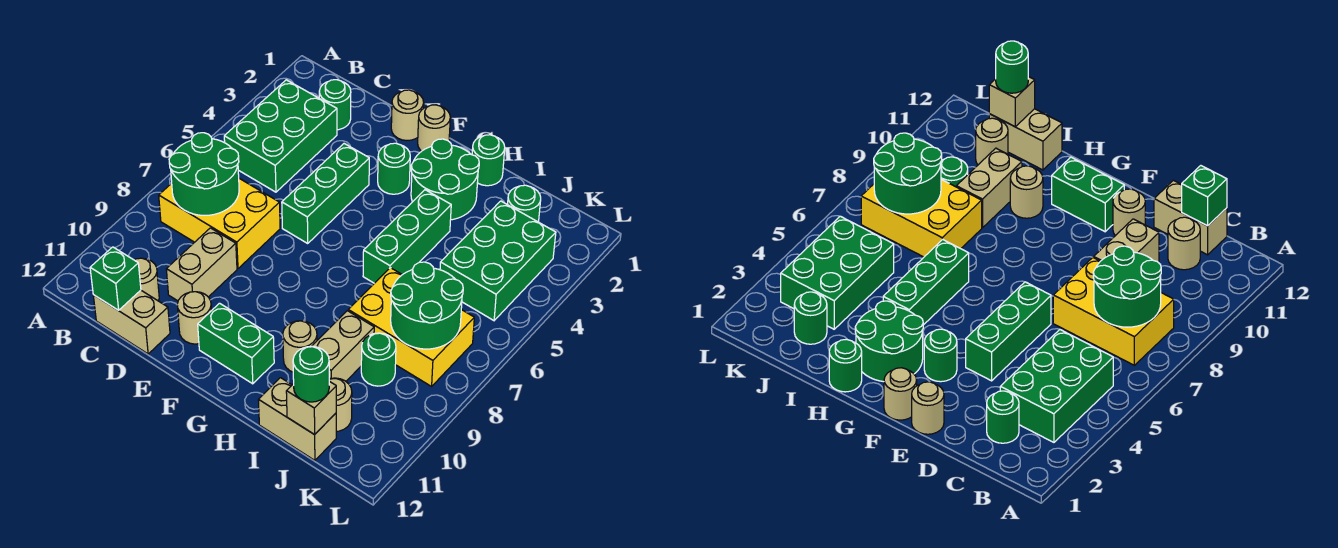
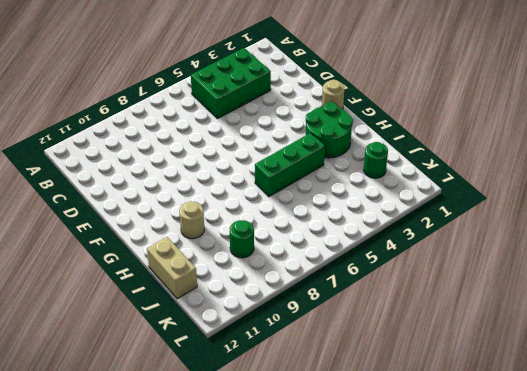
none -> yellow 2x3 brick [159,179,280,268]
none -> green 1x1 round brick [319,80,351,130]
none -> tan 1x1 round brick [135,258,159,301]

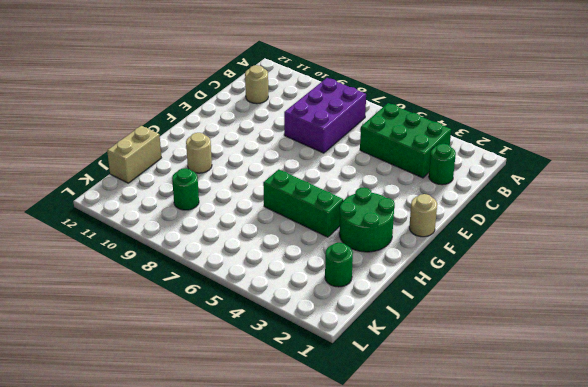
purple 2x3 brick [284,78,366,153] -> yellow 2x3 brick [159,179,280,268]
none -> tan 1x2 brick [93,290,170,354]
none -> tan 1x2 brick [166,228,237,301]
none -> tan 1x1 round brick [391,90,424,141]

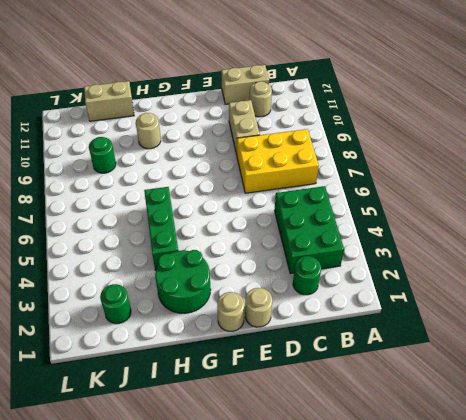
none -> green 1x3 brick [282,144,369,243]
none -> tan 1x1 round brick [177,292,211,344]
none -> green 1x1 round brick [378,143,410,194]

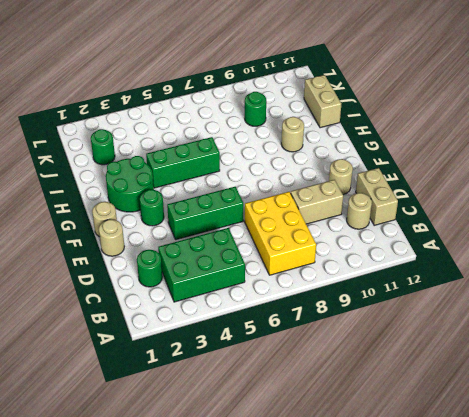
none -> green 1x2 brick [198,303,274,384]
none -> green 1x1 round brick [472,135,505,186]
none -> yellow 2x3 brick [348,268,474,386]

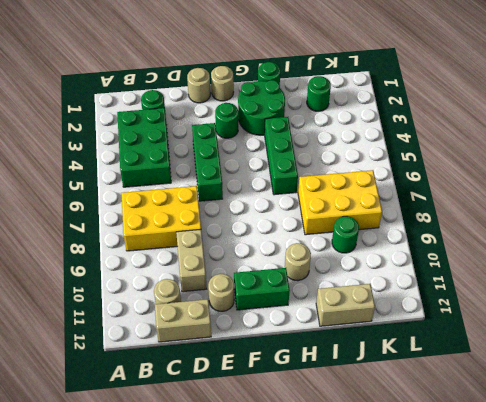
none -> tan 1x2 brick [312,311,374,381]
none -> green 2x3 brick [440,201,556,320]
none -> tan 1x1 round brick [329,378,352,431]

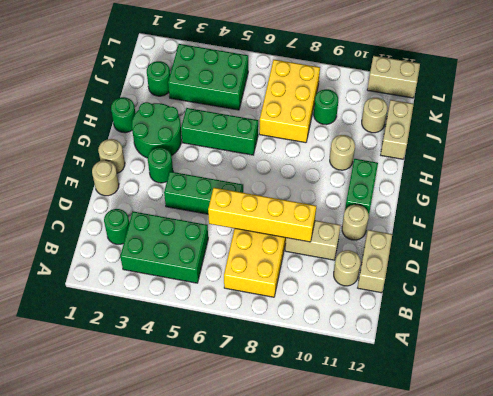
yellow 1x4 brick [208,188,316,242] -> none
tan 1x2 brick [367,56,420,98] -> tan 1x2 brick moved to [312,311,374,381]
none -> green 2x2 round brick [169,133,239,215]
none -> green 1x1 brick [90,247,141,310]
none -> green 2x2 round brick [391,262,463,349]

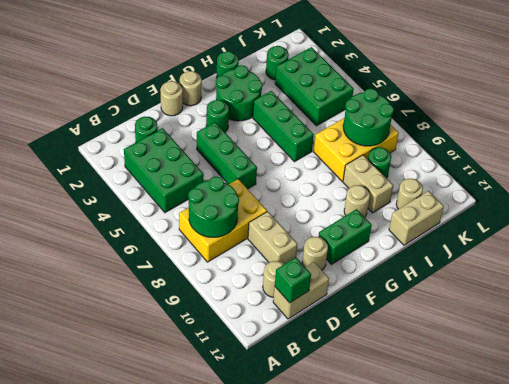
none -> tan 1x1 brick [286,381,336,435]
none -> green 1x1 round brick [293,346,329,402]

